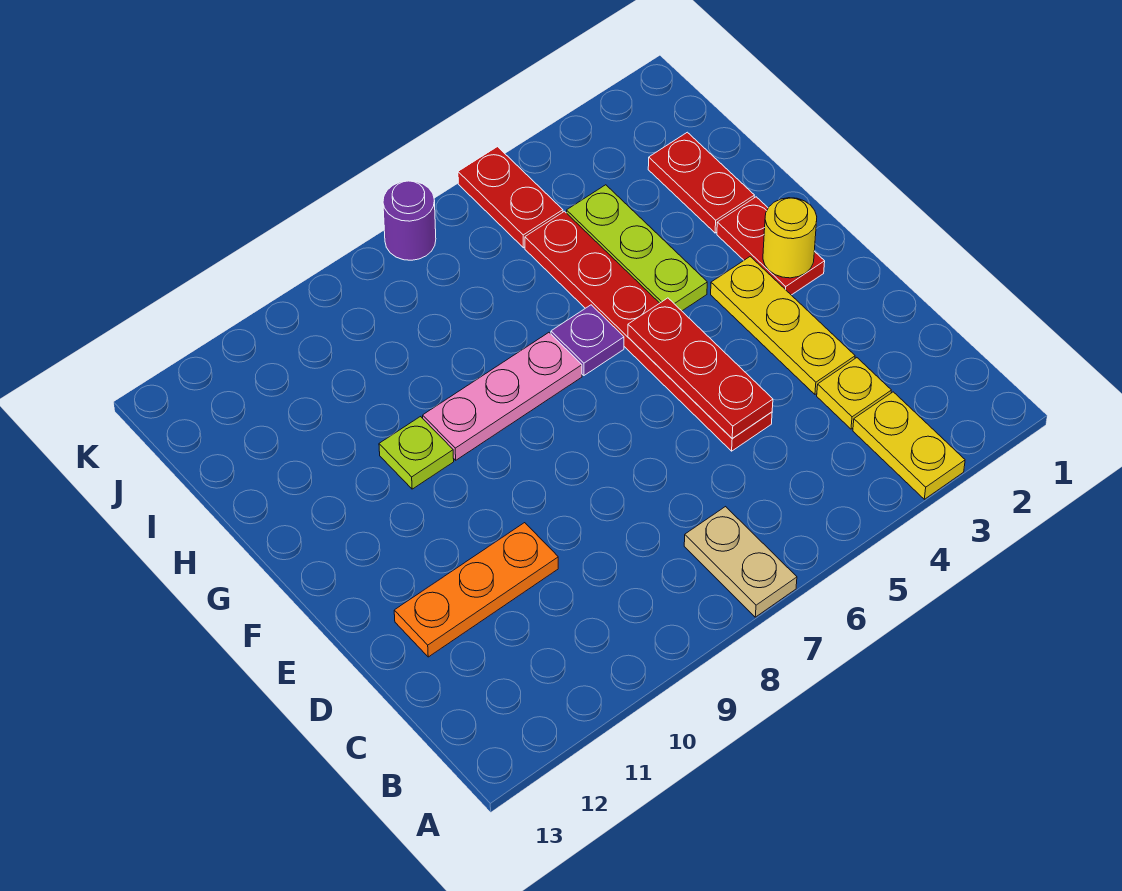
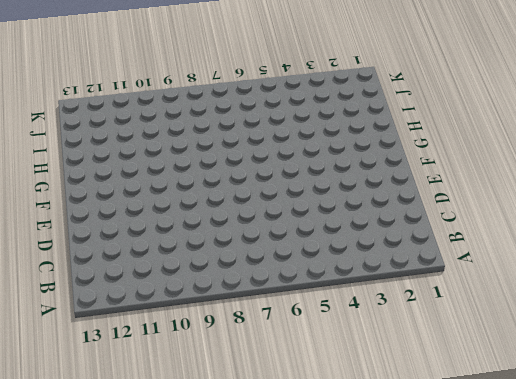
none -> yellow 1x2 plate [853,392,965,499]
none -> tan 1x2 plate [684,507,797,617]
none -> yellow 1x1 plate [817,358,891,429]

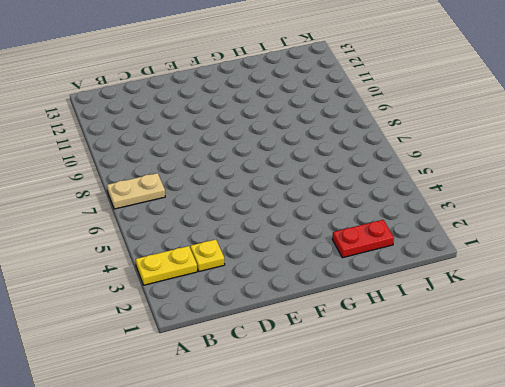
none -> yellow 1x3 plate [711,257,855,394]
none -> red 1x6 plate [525,211,772,451]
none -> orange 1x3 plate [394,523,558,657]

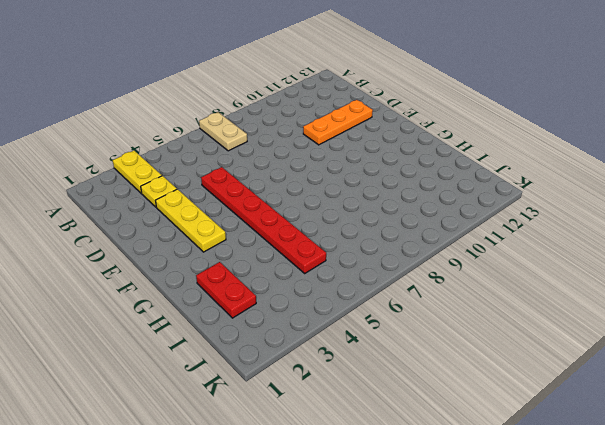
none -> red 1x2 plate [717,197,825,295]
none -> lime 1x3 plate [567,185,707,311]
none -> purple 1x1 plate [551,305,624,375]

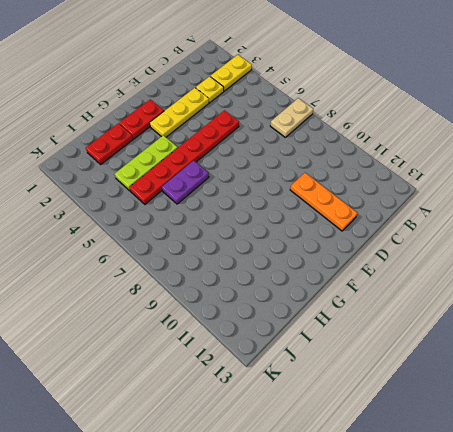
purple 1x2 plate [162,160,209,204] -> purple 1x1 plate [551,305,624,375]
none -> pink 1x3 plate [423,333,582,460]
none -> lime 1x1 plate [379,417,454,489]
none -> red 1x2 plate [458,147,563,248]

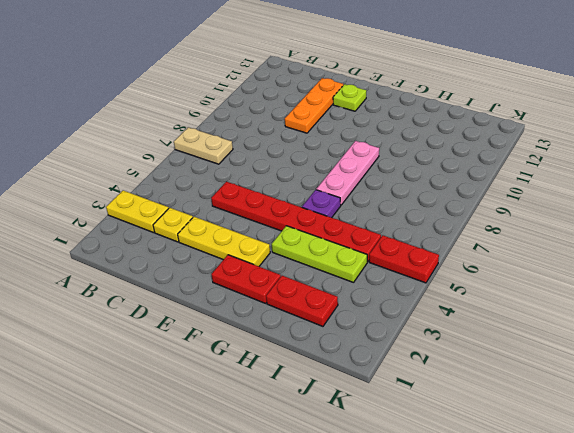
lime 1x1 plate [333,84,366,111] -> lime 1x1 plate moved to [379,417,454,489]
none -> purple 1x1 round brick [383,181,436,260]
none -> red 1x3 plate [628,298,773,438]
none -> yellow 1x1 round brick [763,198,817,278]

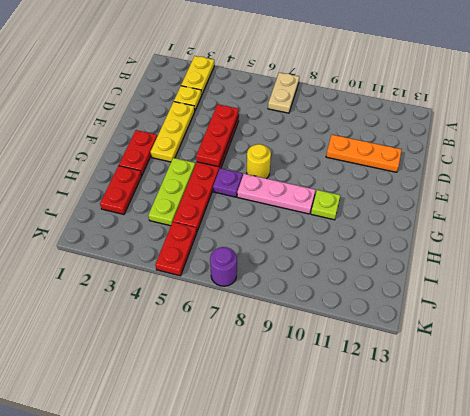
yellow 1x1 round brick [247,144,271,179] -> yellow 1x1 round brick moved to [763,198,817,278]

